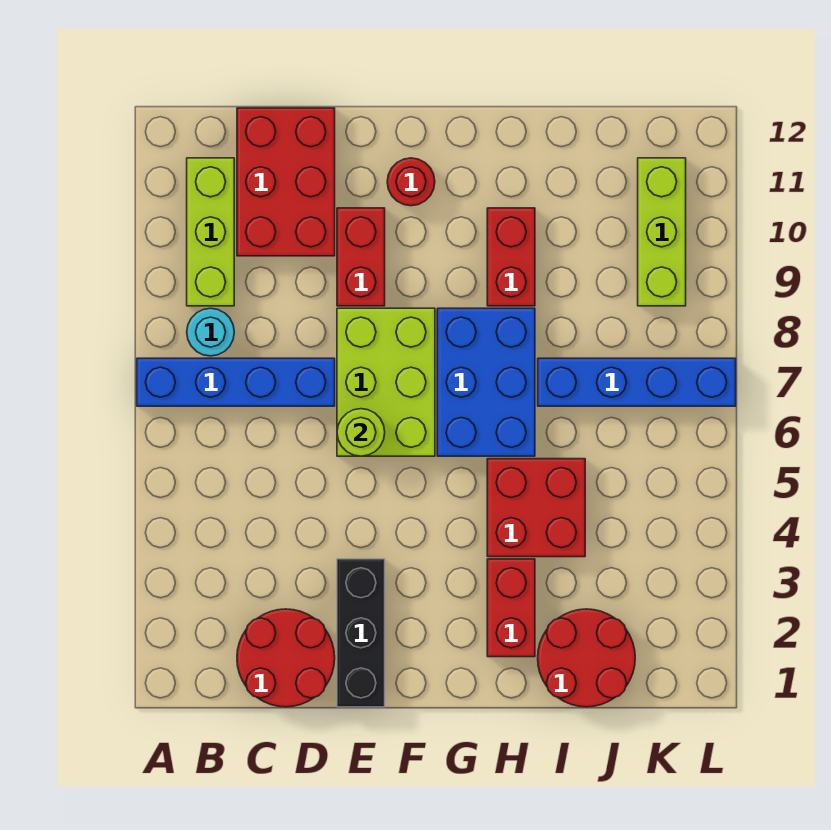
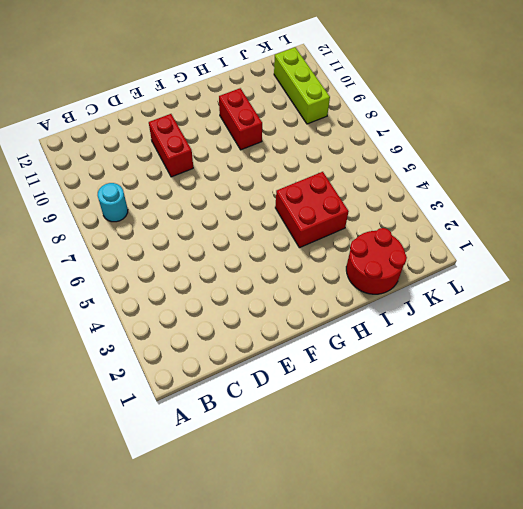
none -> blue 1x4 brick [137,358,335,406]
none -> lime 1x3 brick [187,158,234,306]
none -> red 2x2 round brick [237,609,335,707]

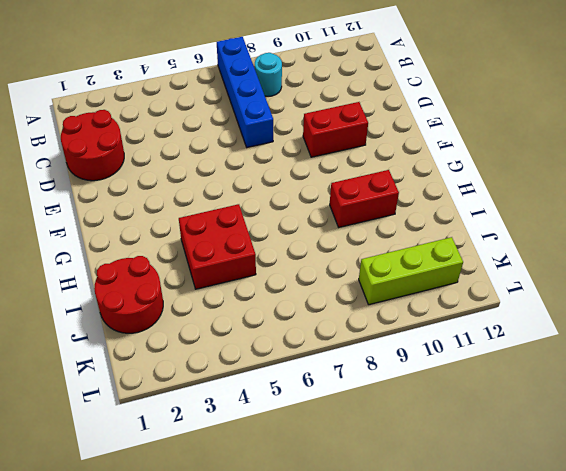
none -> lime 1x3 brick [187,158,234,306]
none -> red 2x3 brick [237,108,335,256]
none -> black 1x3 brick [337,559,385,707]

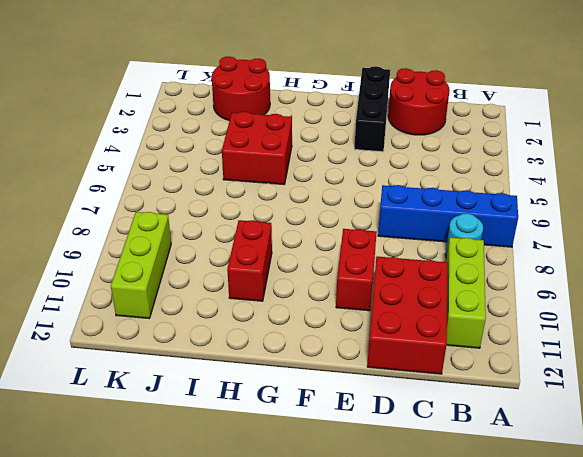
none -> lime 2x3 brick [337,308,435,456]
none -> red 1x1 round brick [387,158,435,206]
none -> blue 2x3 brick [437,308,535,456]

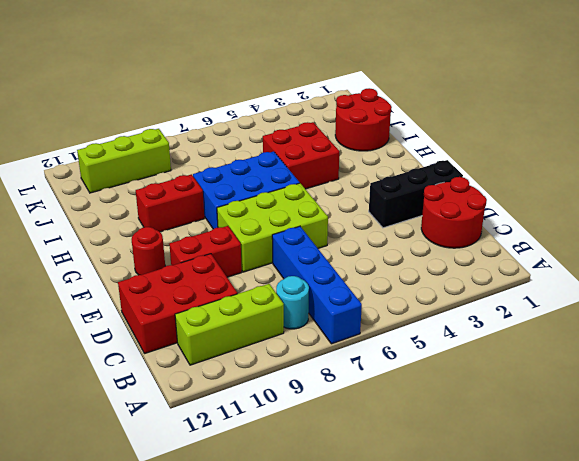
none -> red 1x2 brick [487,559,535,657]
none -> blue 1x4 brick [538,358,736,406]
none -> lime 1x1 round brick [337,409,385,456]

